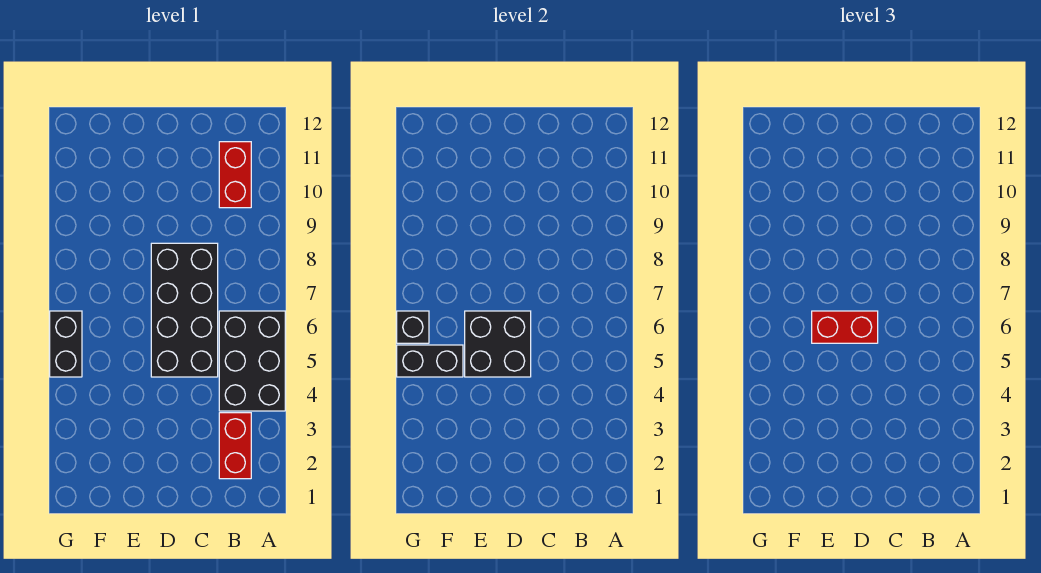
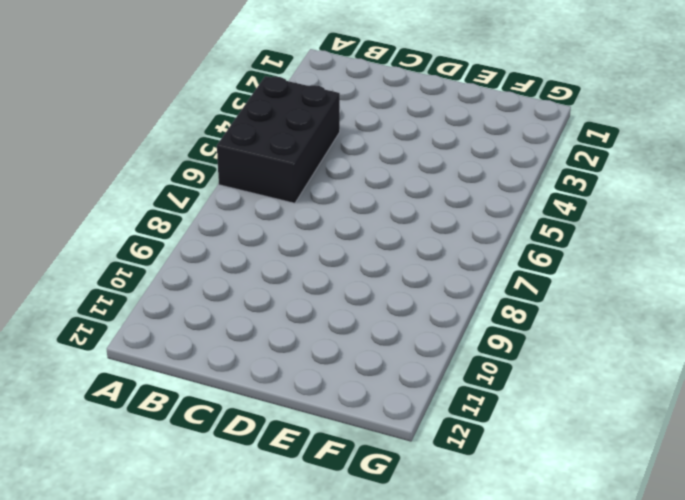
none -> red 1x2 brick [219,413,251,479]
none -> red 1x2 brick [219,142,251,208]

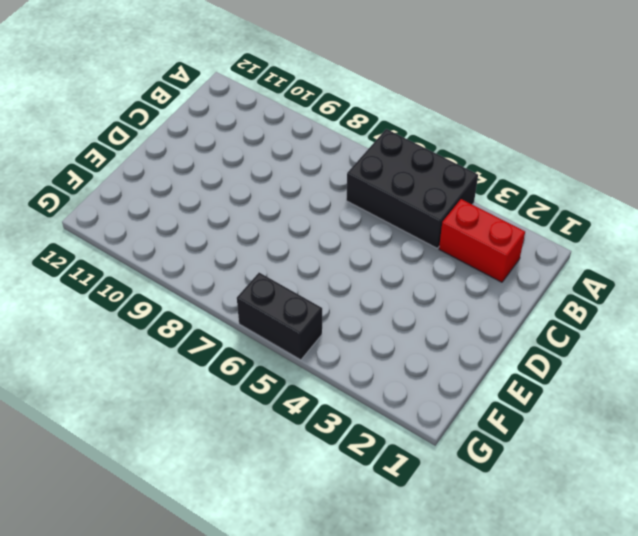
none -> red 1x2 brick [219,142,251,208]
none -> black 2x4 brick [151,243,218,377]

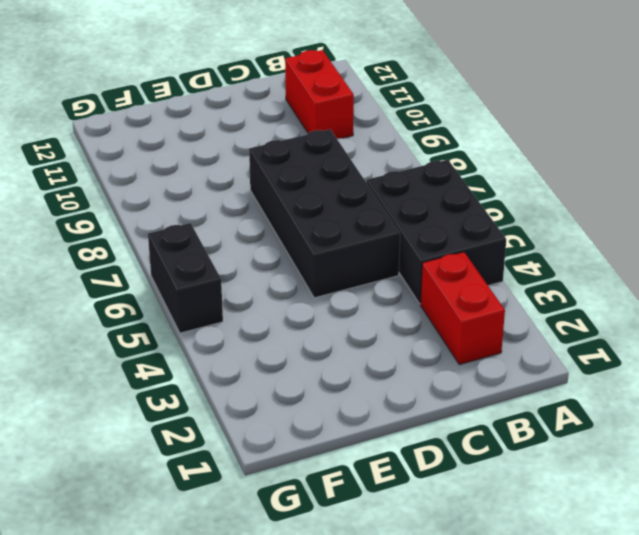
none -> black 2x2 brick [465,311,531,377]
none -> black 1x2 brick [397,345,463,377]

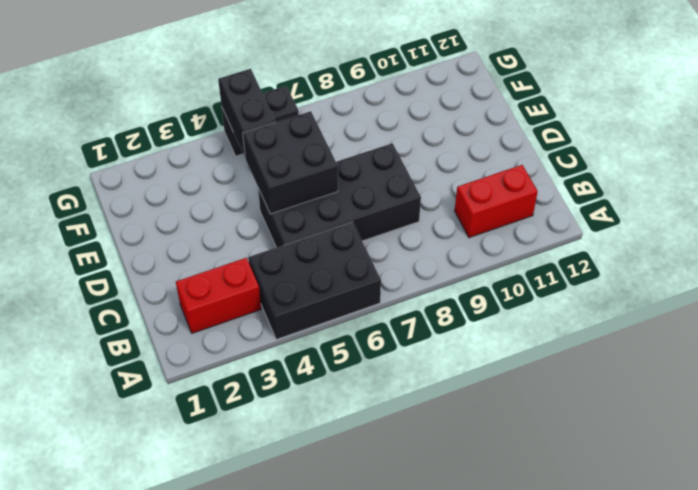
none -> black 1x1 brick [397,311,429,343]
none -> red 1x2 brick [812,311,878,343]

